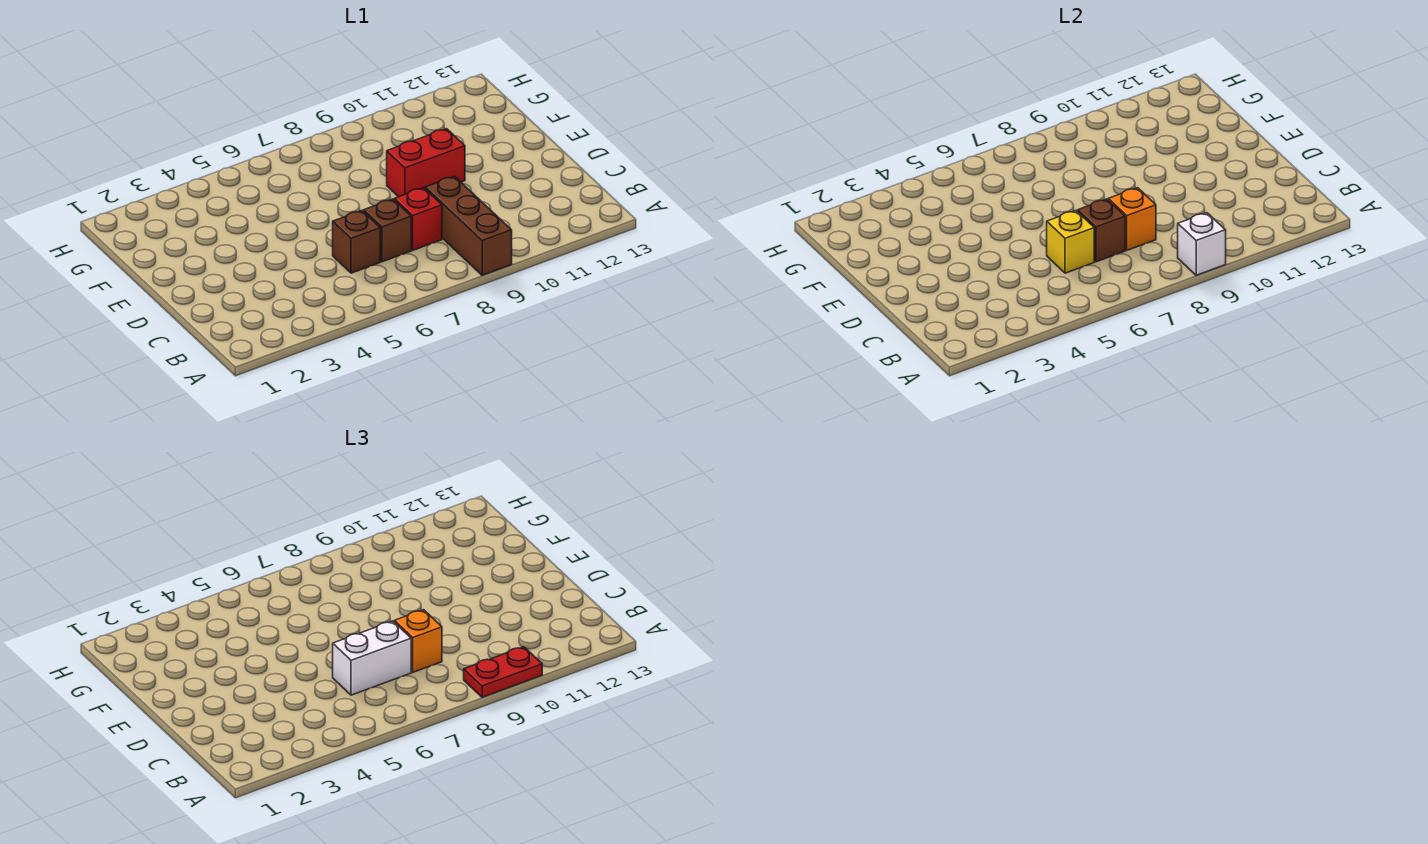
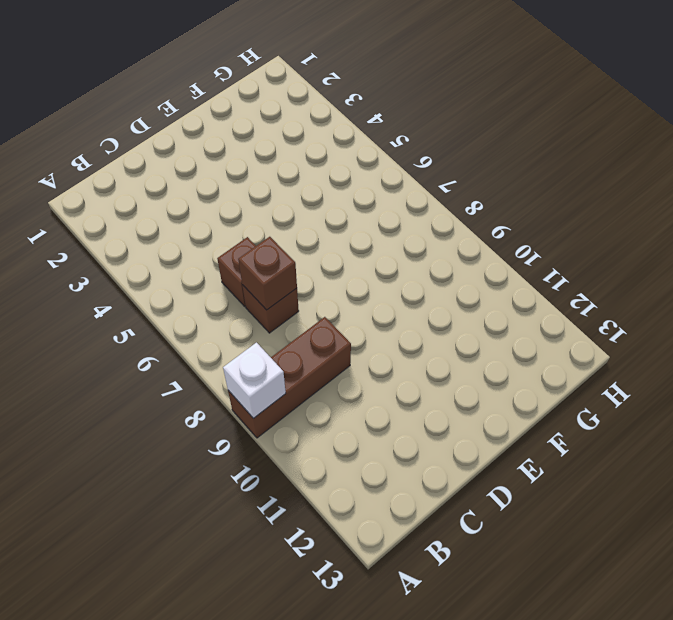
none -> red 1x1 brick [394,188,442,250]
none -> red 1x2 brick [387,129,465,197]
none -> yellow 1x1 brick [1047,211,1094,273]

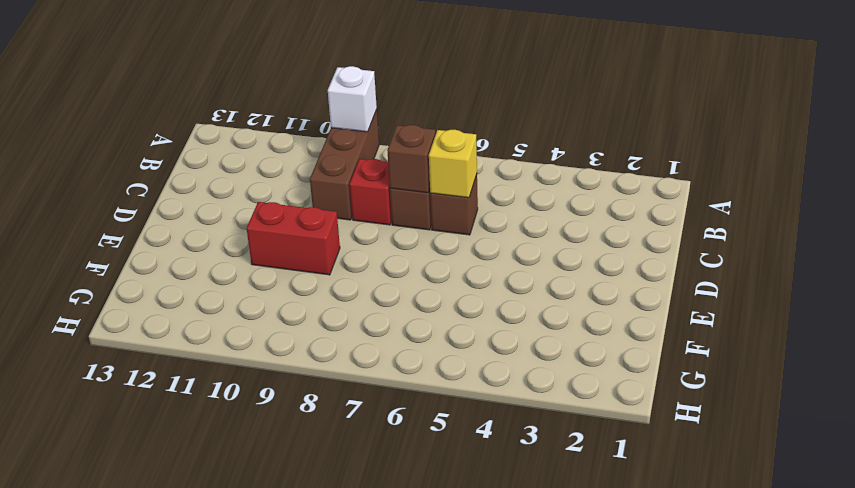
none -> orange 1x1 brick [1108,188,1156,250]
none -> red 1x2 plate [464,647,542,697]
none -> white 1x2 brick [333,621,411,695]

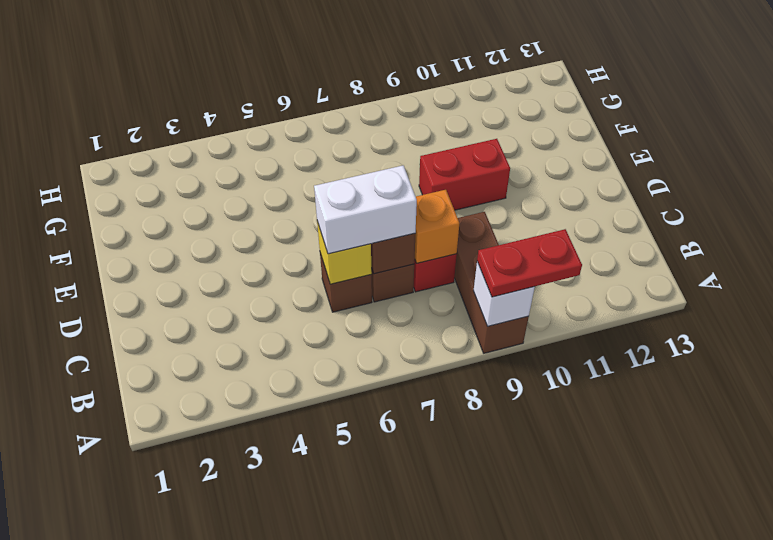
none -> orange 1x1 brick [394,610,442,672]

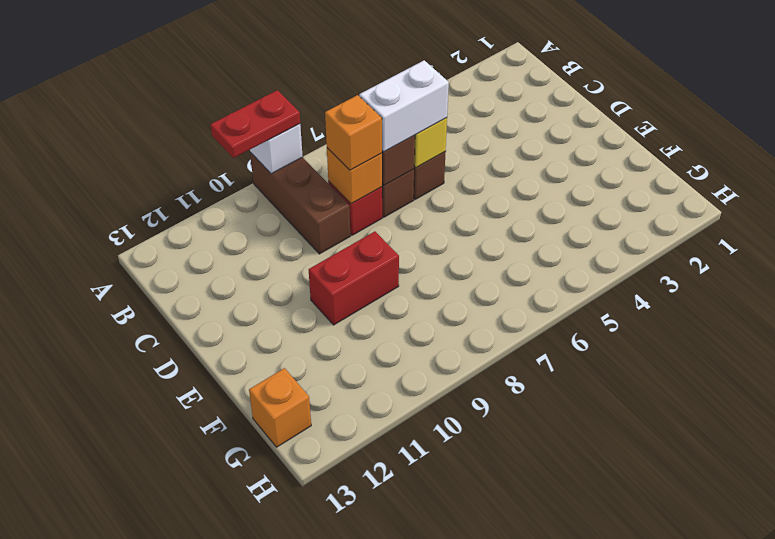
orange 1x1 brick [249,368,311,447] -> none

